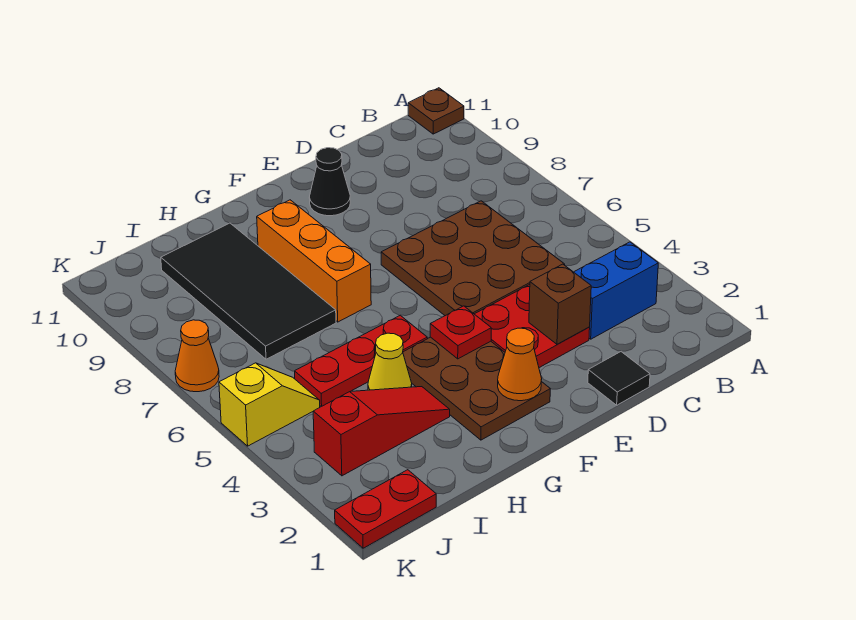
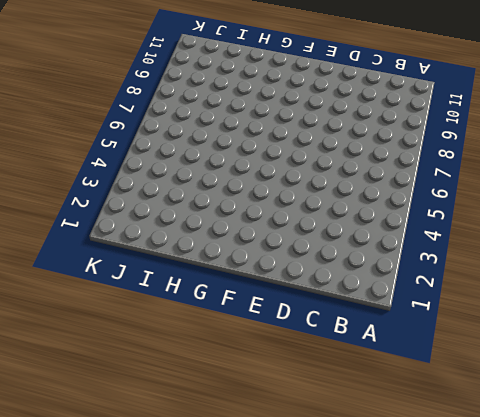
none -> brown 1x1 plate [408,88,464,134]
none -> blue 1x2 brick [574,242,658,339]
none -> brown 3x3 plate [381,201,565,316]

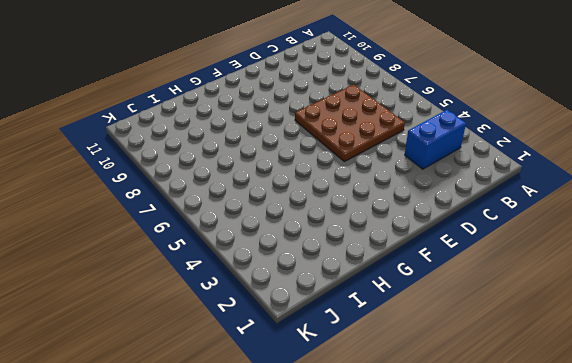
none -> brown 1x1 plate [408,88,464,134]
none -> black 1x1 tile [588,352,650,405]
none -> red 2x2 plate [475,285,590,368]

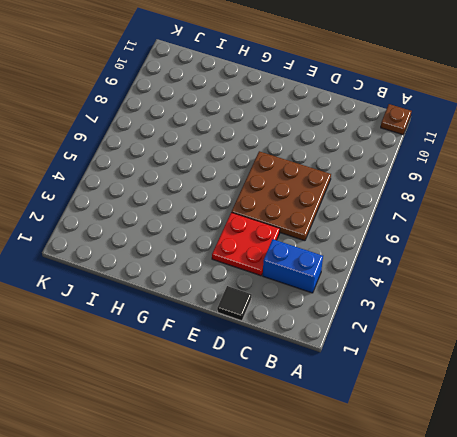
none -> black 1x1 cone [309,148,350,216]
none -> brown 2x3 plate [403,337,550,440]
none -> red 1x3 plate [295,315,427,406]

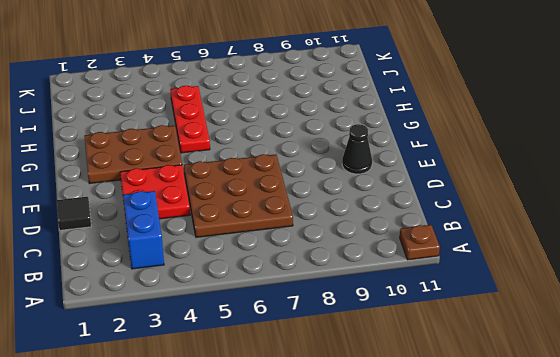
none -> orange 1x3 brick [257,200,371,322]
none -> red 1x3 slope [313,387,450,476]
none -> yellow 1x1 cone [368,333,412,390]

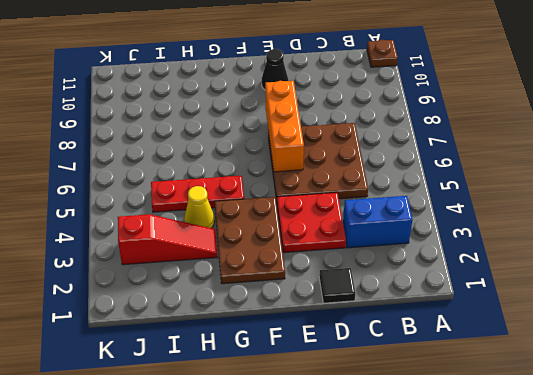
orange 1x3 brick [265,81,304,172] -> orange 1x3 brick moved to [257,200,371,322]
none -> black 2x4 tile [161,223,336,359]
none -> red 1x2 plate [335,470,436,548]
none -> yellow 1x2 slope [219,363,320,446]

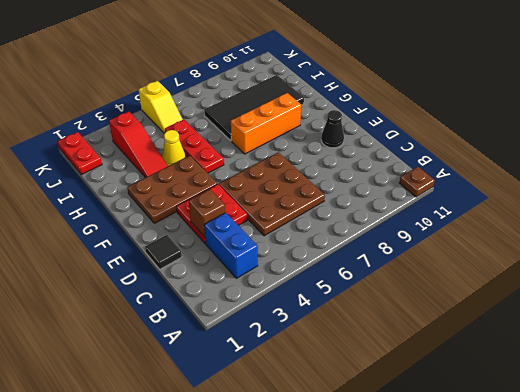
none -> orange 1x1 cone [175,320,219,392]
none -> orange 1x1 cone [498,328,542,401]
none -> red 1x1 plate [430,306,491,359]

